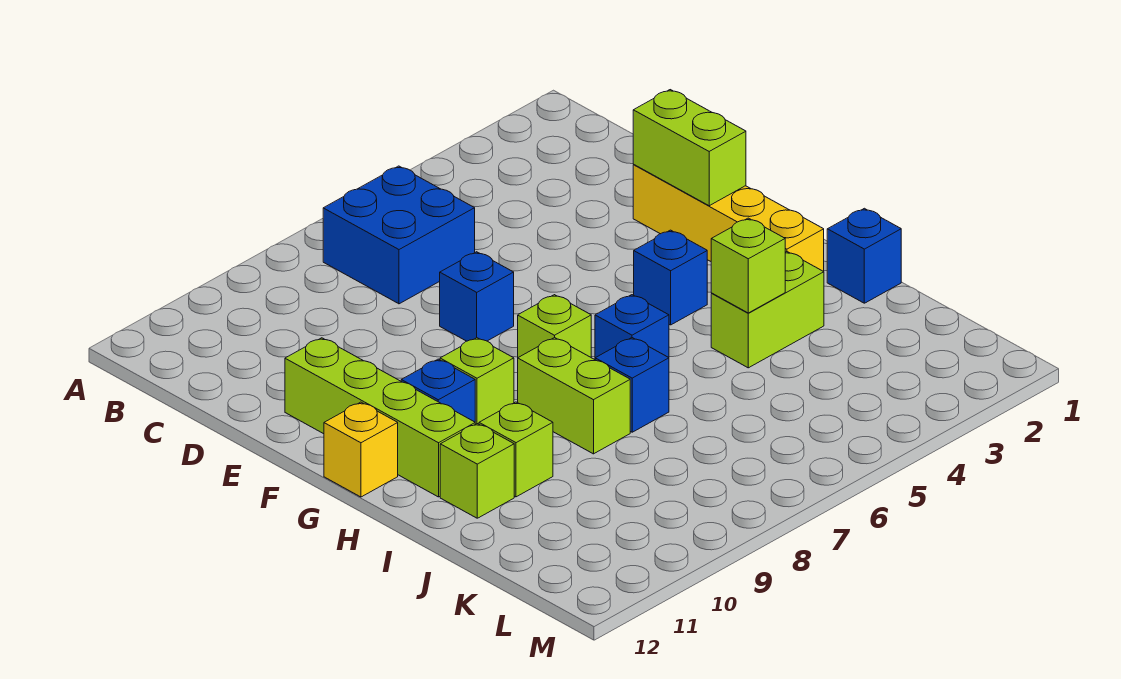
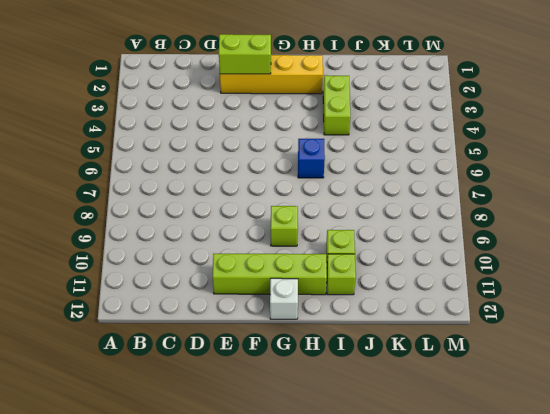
white 1x1 brick [270,278,298,319] -> yellow 1x1 brick [324,402,398,497]
none -> blue 2x2 brick [323,166,475,304]
none -> blue 1x1 brick [440,252,514,341]
none -> blue 1x1 brick [634,230,707,325]

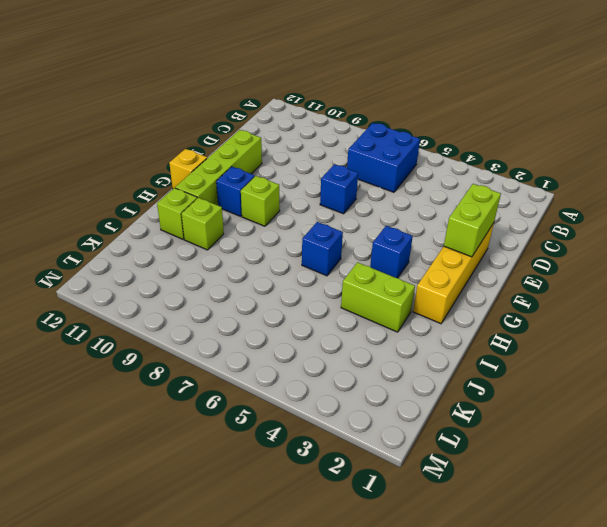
none -> lime 1x1 brick [518,295,591,357]
none -> lime 1x2 brick [518,337,630,454]
none -> blue 1x1 brick [827,208,901,303]

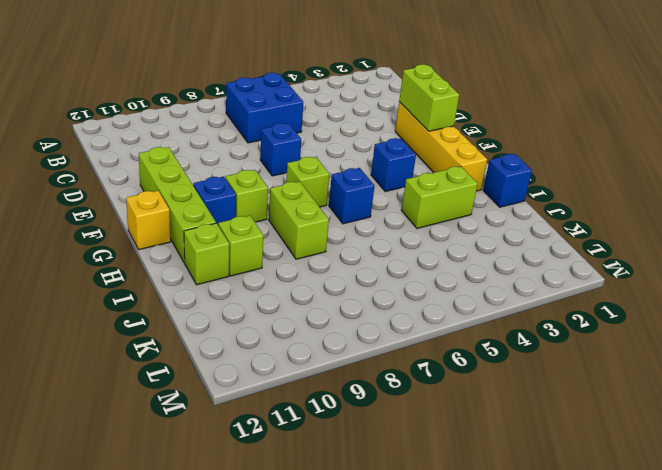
none -> blue 1x1 brick [595,338,669,432]
none -> lime 1x1 brick [711,218,785,313]

